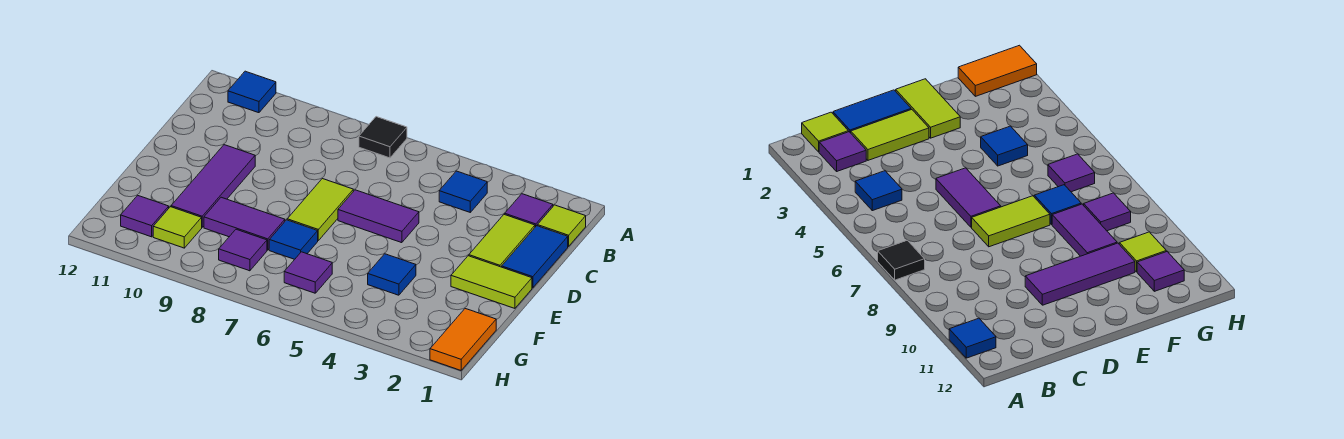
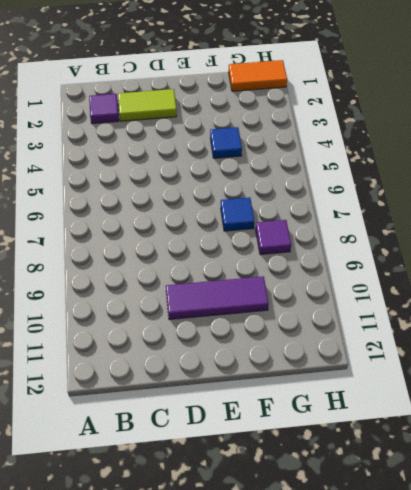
none -> black 1x1 tile [359,117,407,158]
none -> blue 1x1 tile [228,71,276,113]
none -> lime 1x1 tile [537,205,586,246]

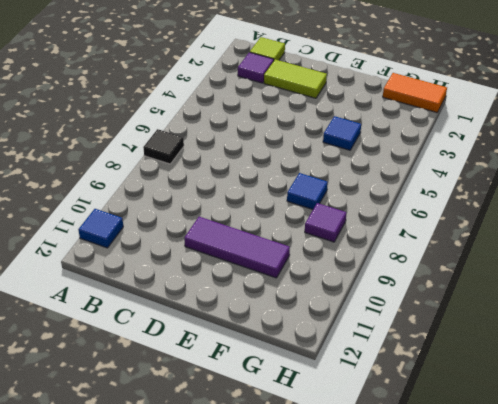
none -> blue 1x1 tile [439,171,487,212]
none -> blue 1x2 tile [502,226,568,288]
none -> purple 1x2 tile [338,190,419,243]

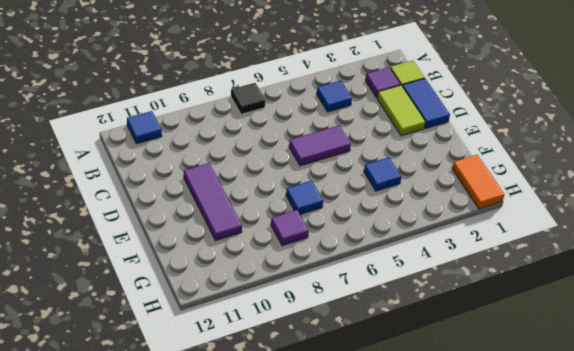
none -> lime 1x2 tile [287,179,353,240]
none -> lime 1x2 tile [451,256,532,308]
none -> purple 1x2 tile [204,197,285,250]

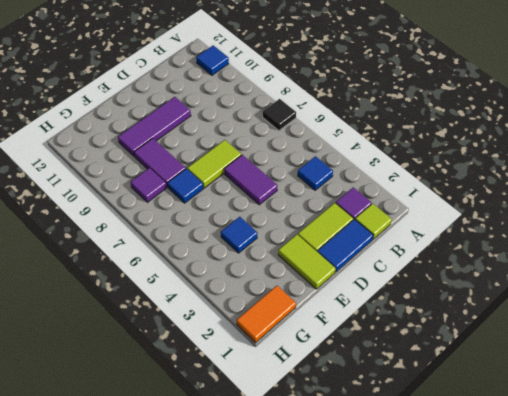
none -> purple 1x1 tile [284,252,332,293]
none -> lime 1x1 tile [153,207,202,248]
none -> purple 1x1 tile [121,195,169,237]

